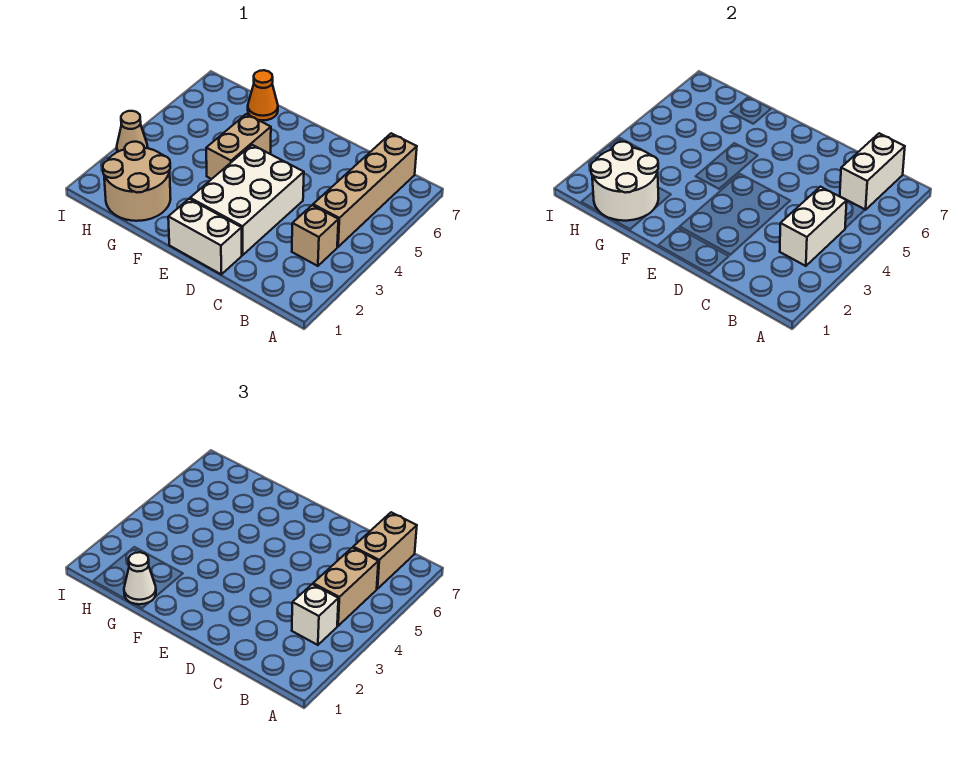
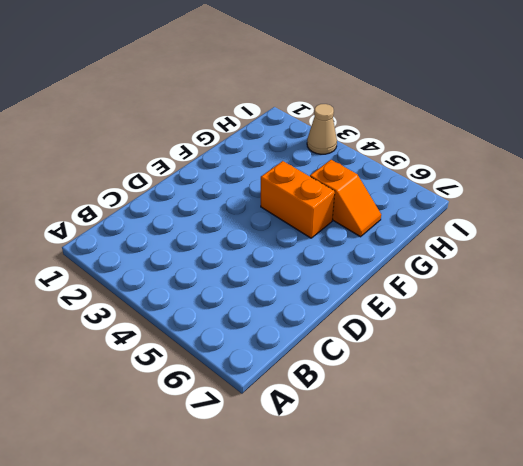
orange 1x2 brick [261,161,335,238] -> tan 1x2 brick [206,114,271,179]
orange 1x2 slope [310,160,381,237] -> none
none -> tan 1x1 brick [292,205,338,266]
none -> tan 1x4 brick [313,133,417,247]
none -> white 1x2 brick [168,199,242,274]

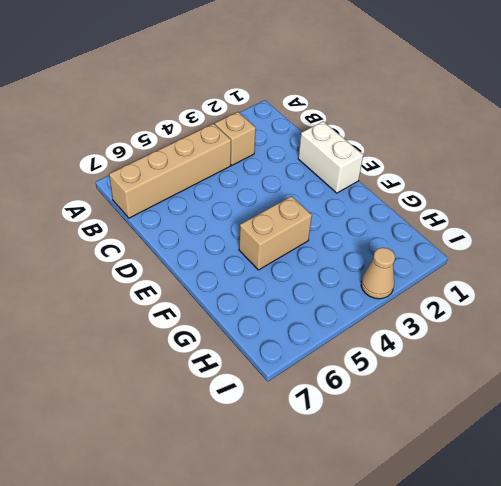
none -> white 2x3 brick [190,145,304,255]
none -> tan 2x2 round brick [103,142,171,221]
none -> orange 1x1 cone [248,70,278,120]

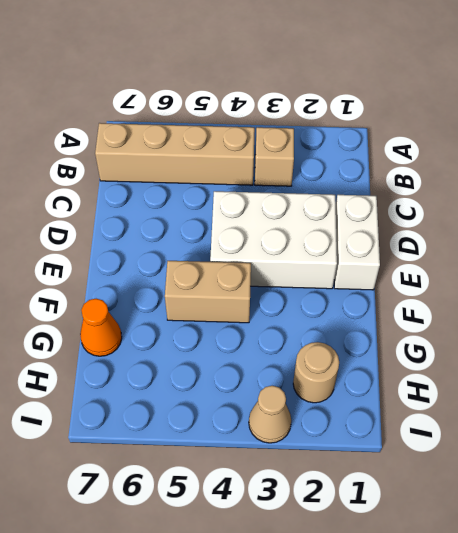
tan 1x1 round brick [293,342,339,403] -> tan 2x2 round brick [103,142,171,221]
none -> white 1x2 brick [780,187,847,266]
none -> white 1x2 brick [840,133,905,210]
none -> white 2x2 round brick [591,142,659,221]

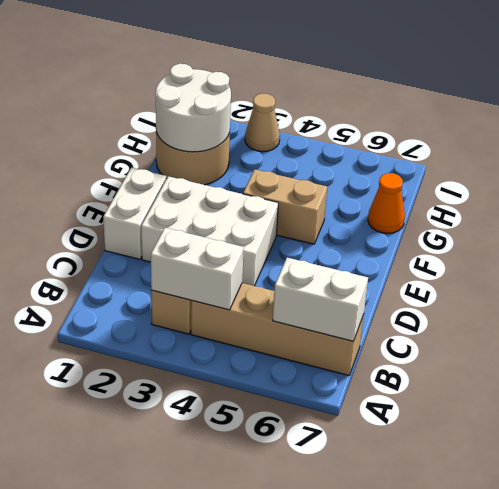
none -> white 1x1 brick [292,584,338,645]
none -> tan 1x2 brick [313,548,378,626]
none -> tan 1x2 brick [353,512,417,589]

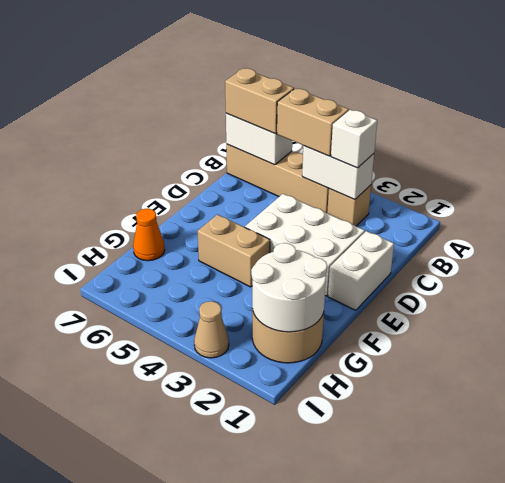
none -> white 1x1 cone [124,552,156,604]

